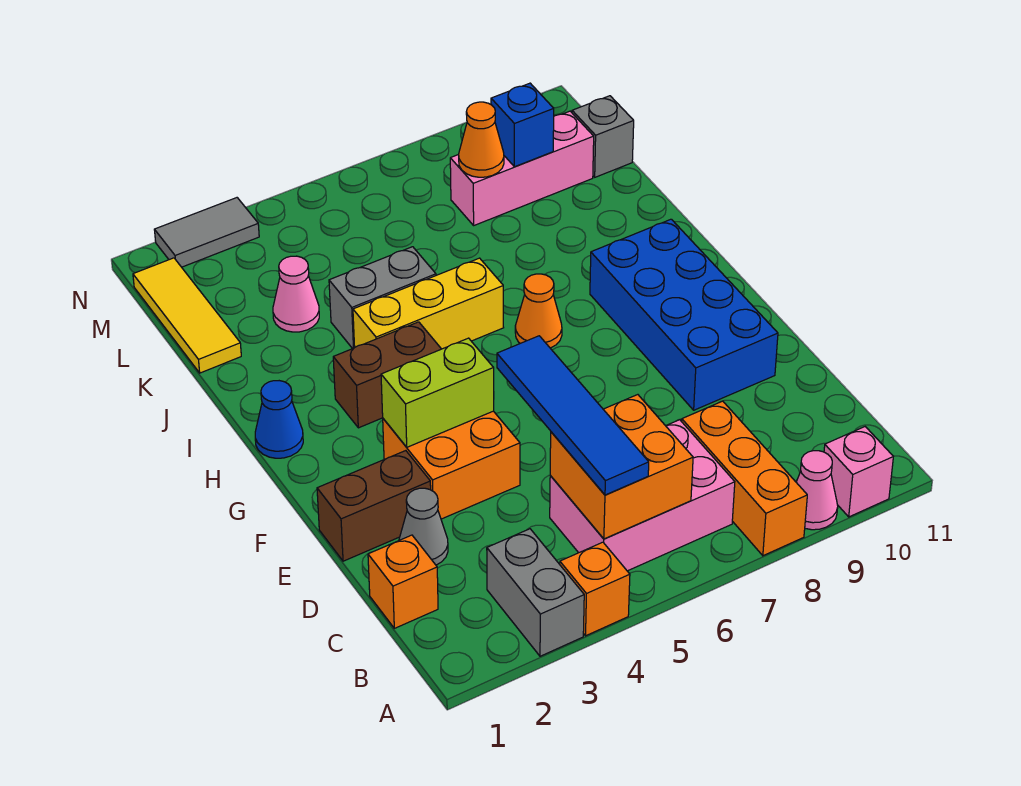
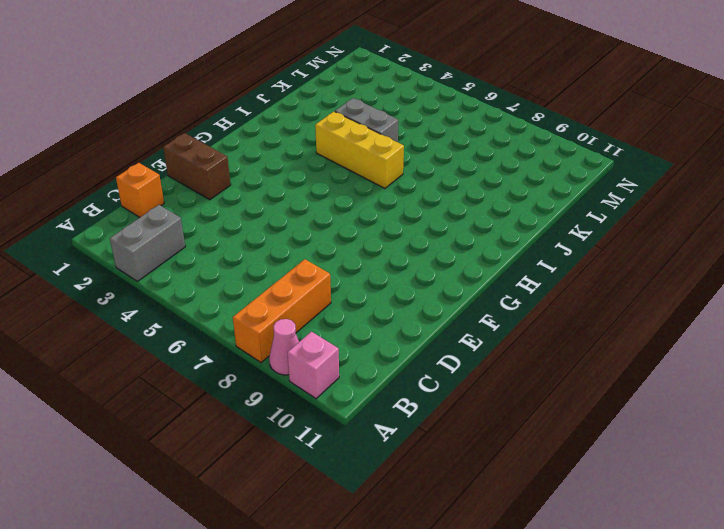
none -> orange 1x1 brick [560,542,630,636]
none -> pink 2x3 brick [550,420,735,571]
none -> grey 1x1 cone [399,488,448,565]

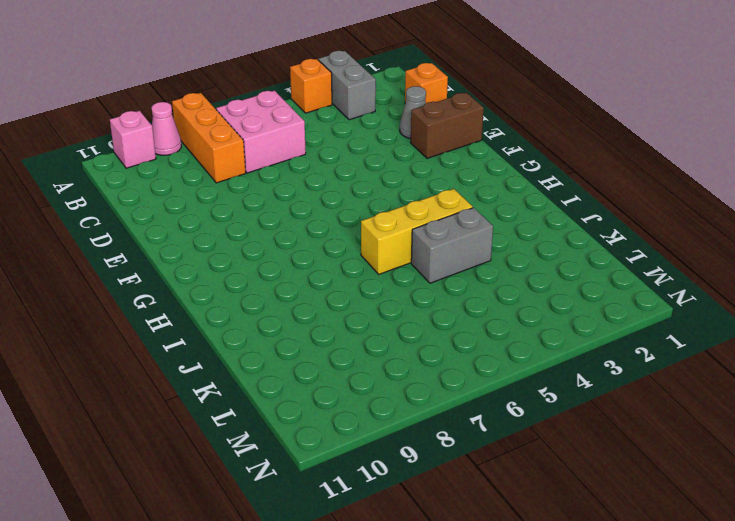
pink 2x2 brick [216,91,306,173] -> pink 2x3 brick [550,420,735,571]
none -> orange 2x2 brick [383,411,520,519]
none -> blue 2x4 brick [590,219,778,410]
none -> blue 1x1 cone [255,381,303,458]

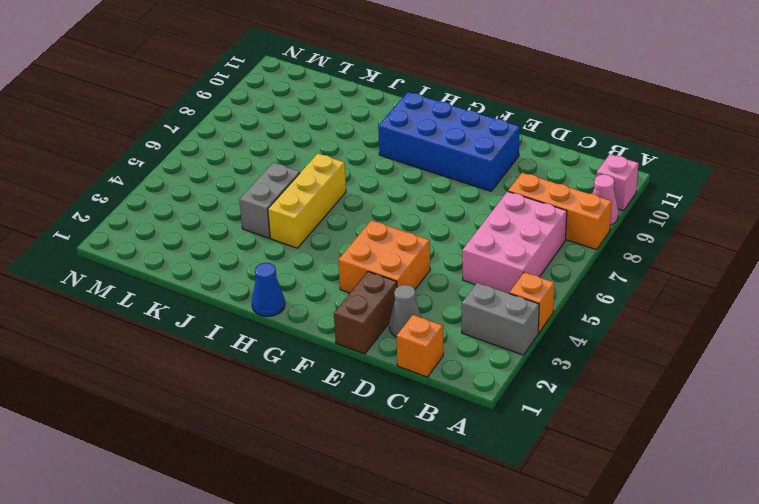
none -> brown 1x2 brick [333,322,441,428]
none -> orange 1x1 cone [515,274,562,348]
none -> yellow 1x3 tile [133,258,241,373]

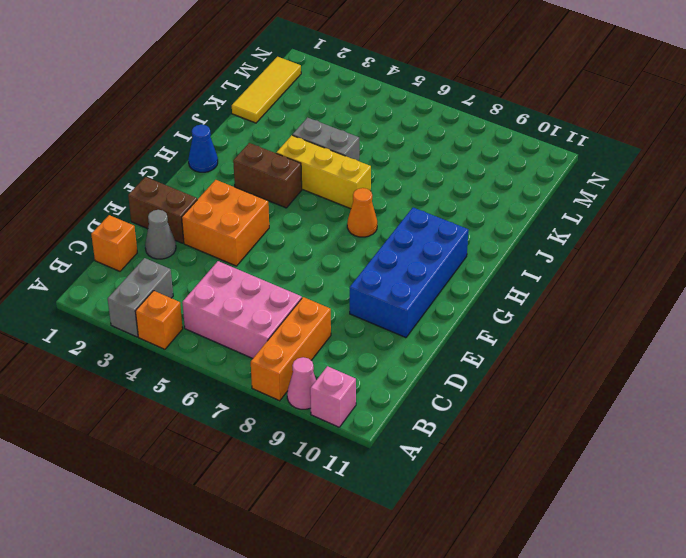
none -> pink 1x1 cone [273,256,319,332]
none -> pink 1x3 brick [450,111,594,225]
none -> grey 1x1 brick [572,96,634,177]

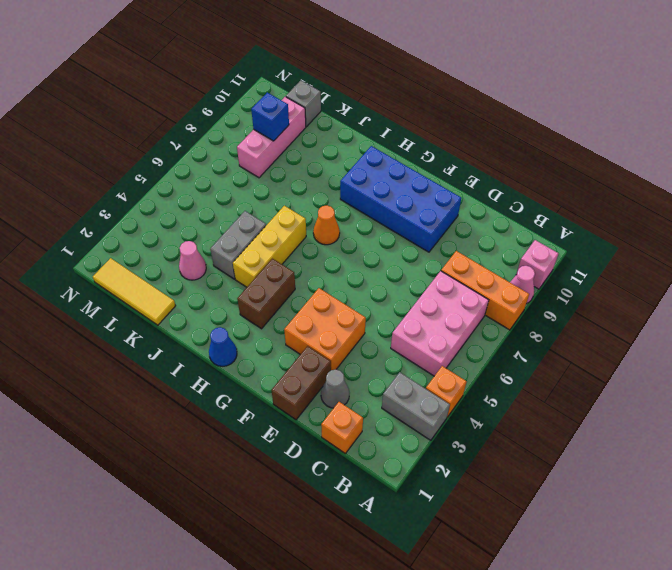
none -> grey 1x2 tile [154,198,259,267]
none -> orange 2x2 brick [550,395,693,539]
none -> lime 1x2 brick [381,338,494,447]

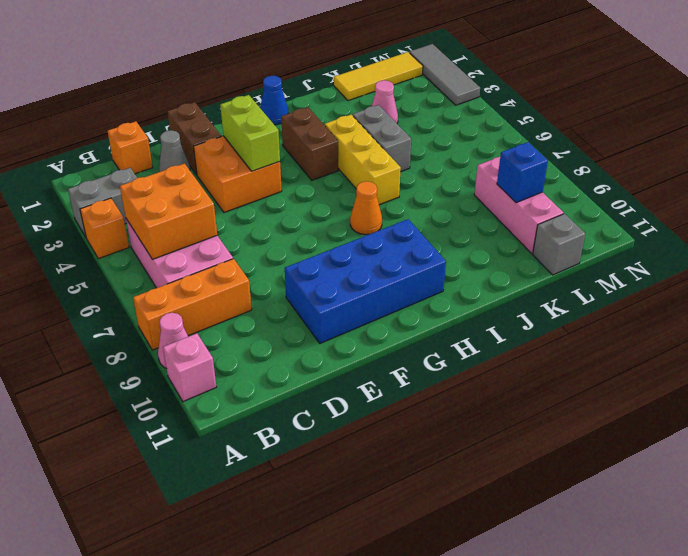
grey 1x3 tile [409,44,480,105] -> grey 1x2 tile [154,198,259,267]
none -> orange 1x1 cone [459,102,504,177]
none -> blue 1x4 tile [497,336,649,495]

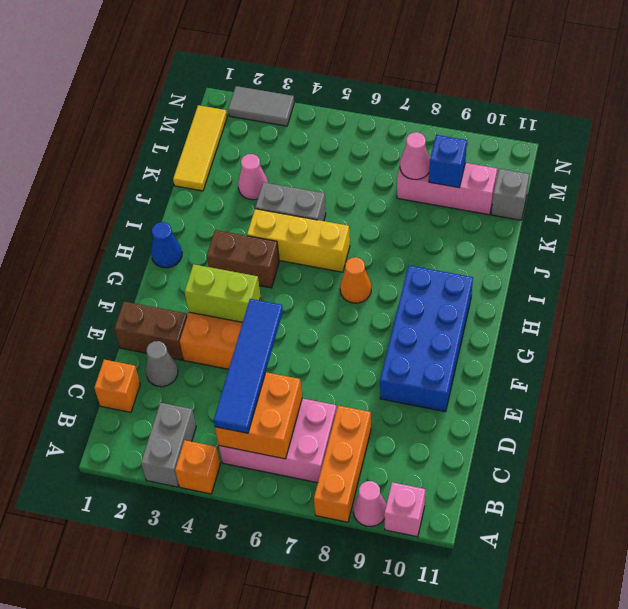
pink 1x1 cone [400,132,430,180] -> orange 1x1 cone [459,102,504,177]

